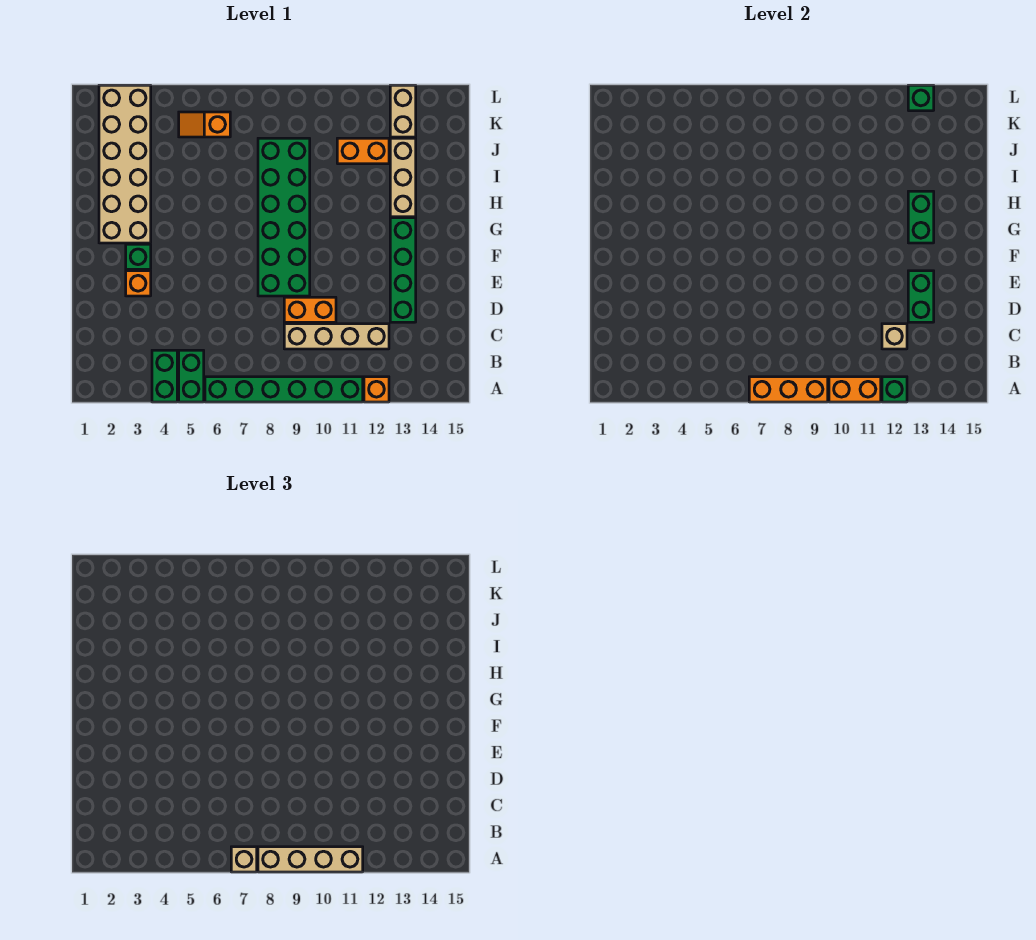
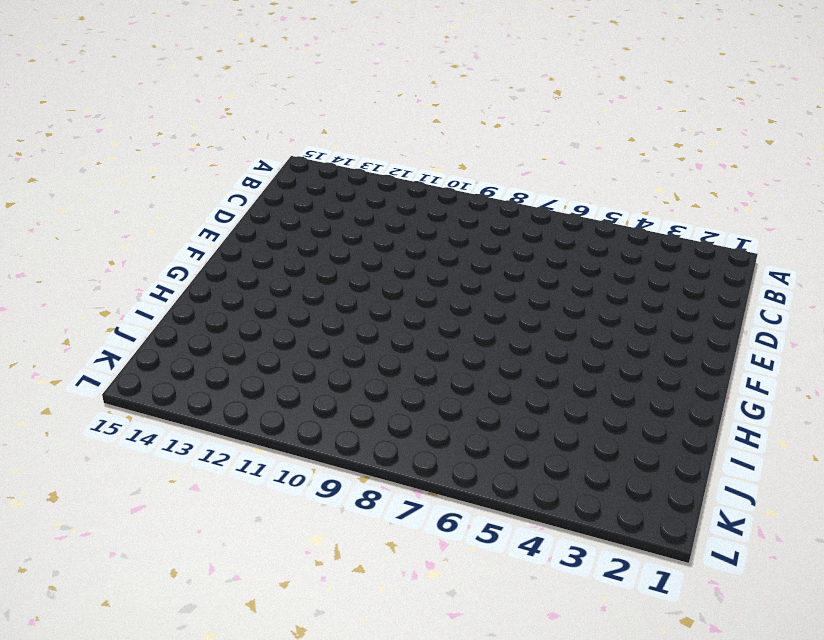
none -> green 1x2 brick [152,350,177,402]
none -> green 1x2 brick [179,350,204,402]
none -> green 1x6 brick [205,377,363,402]

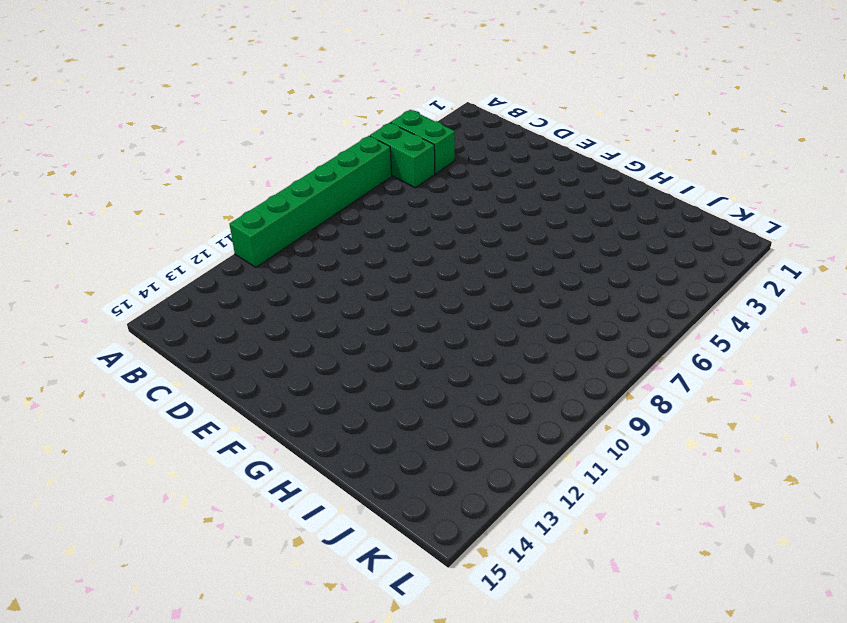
none -> orange 1x1 brick [364,377,389,402]
none -> tan 1x4 brick [284,324,389,349]
none -> orange 1x2 brick [284,297,336,322]

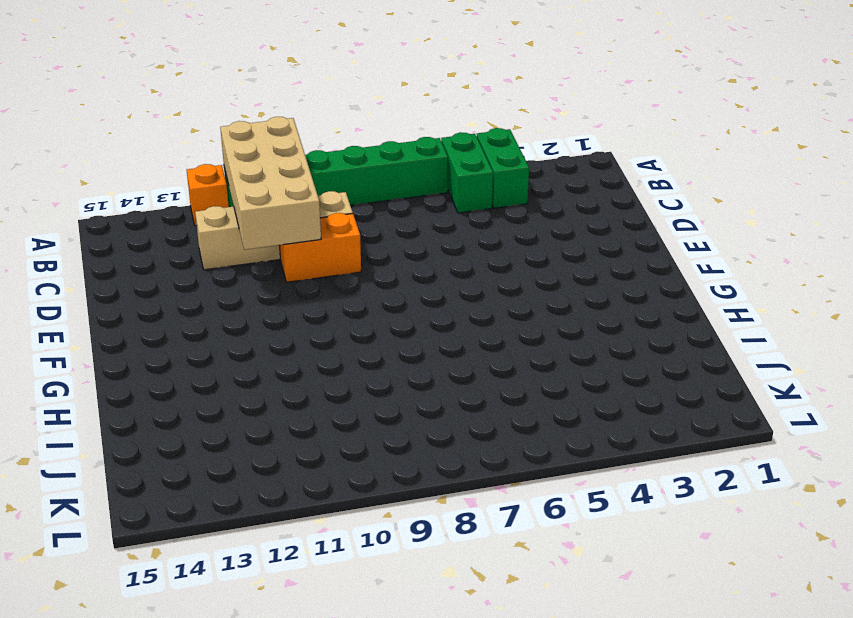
tan 2x4 brick [220,117,321,250] -> orange 1x2 brick [829,377,881,402]
none -> green 1x4 brick [390,218,416,322]
none -> orange 1x1 brick [126,271,151,296]
none -> green 2x6 brick [258,138,310,296]

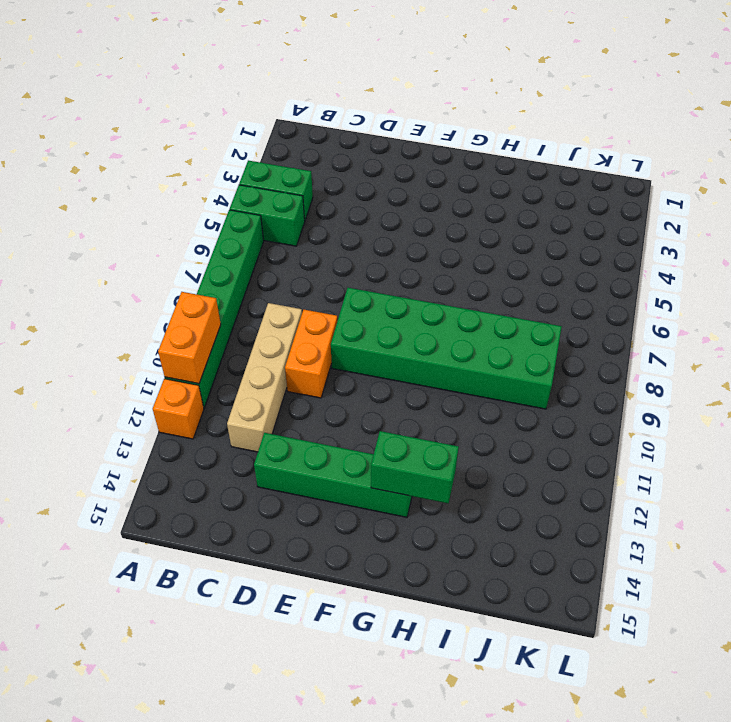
none -> orange 1x1 brick [126,271,151,296]
none -> green 1x1 brick [126,244,151,269]
none -> tan 2x6 brick [99,85,151,243]

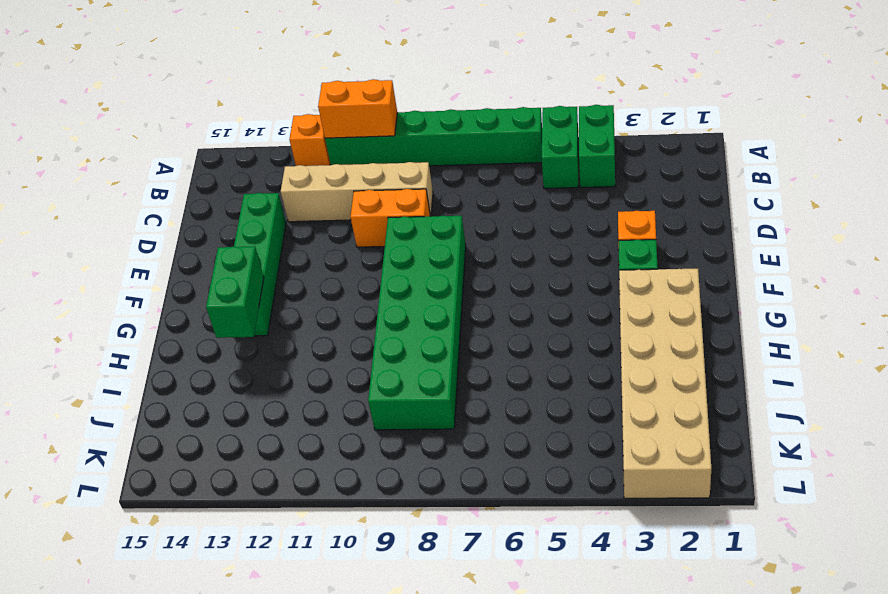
none -> tan 1x3 brick [390,138,416,217]
none -> orange 1x2 brick [337,138,389,164]
none -> orange 1x2 slope [179,112,230,137]

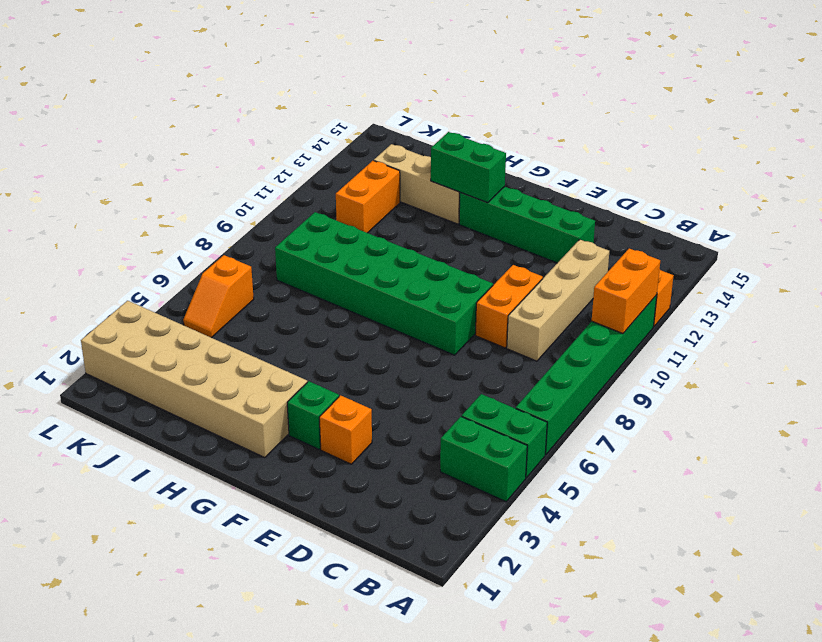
none -> tan 1x2 brick [390,85,416,137]
none -> orange 1x3 brick [749,377,828,402]
none -> green 1x1 brick [882,377,907,402]

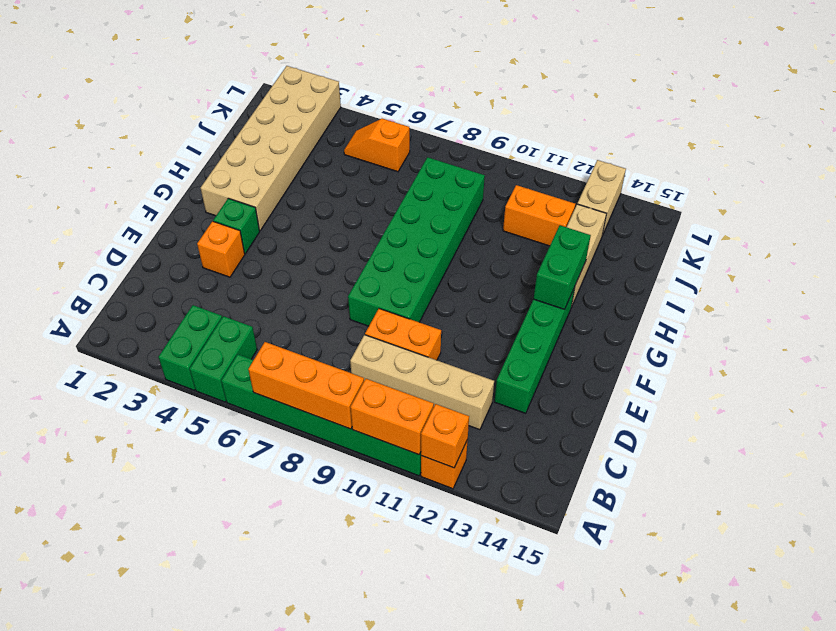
orange 1x1 brick [421,404,469,468] -> green 1x1 brick [882,377,907,402]
none -> tan 1x1 brick [882,324,907,349]
none -> green 1x2 brick [908,271,934,322]
none -> green 1x1 brick [908,85,934,111]

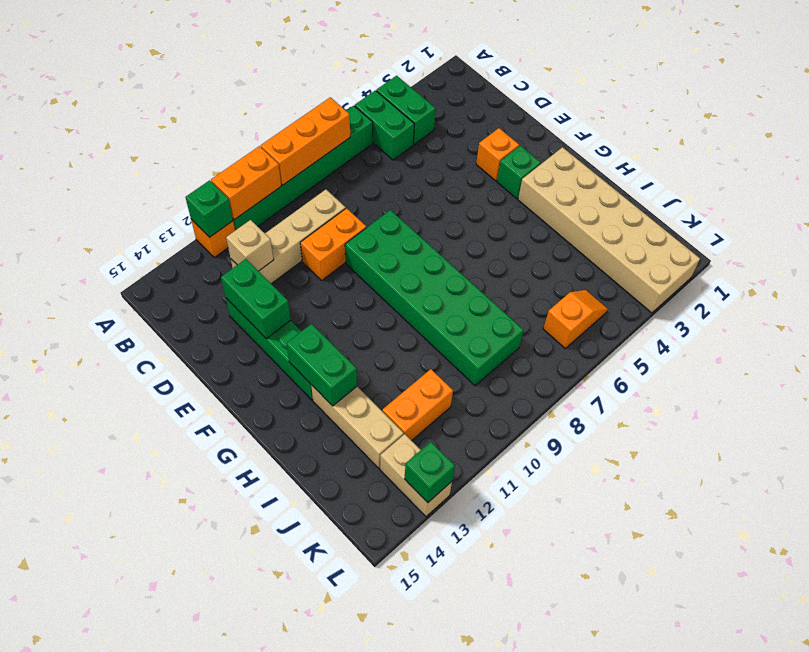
none -> tan 1x1 brick [231,847,257,872]
none -> tan 1x4 brick [258,847,363,872]

